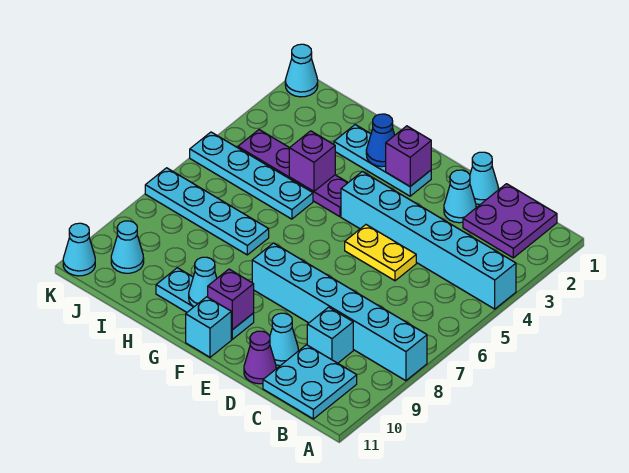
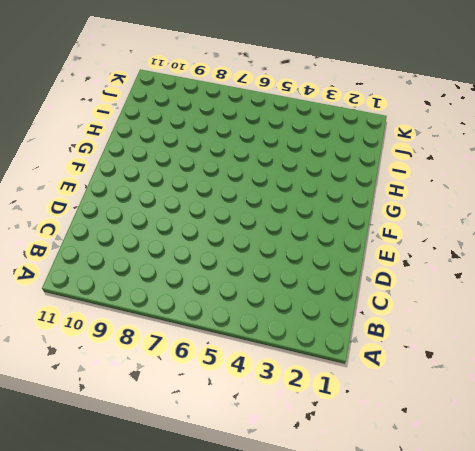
none -> cyan 1x6 brick [341,171,516,309]
none -> cyan 1x6 brick [252,243,427,381]
none -> purple 2x2 plate [463,184,557,258]

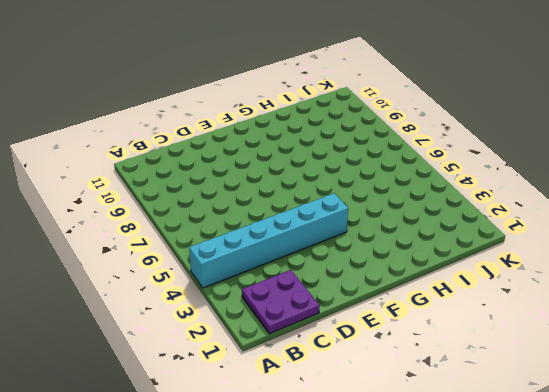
none -> cyan 1x6 brick [252,243,427,381]
none -> cyan 2x2 plate [263,345,357,419]
none -> cyan 1x1 brick [307,307,353,363]

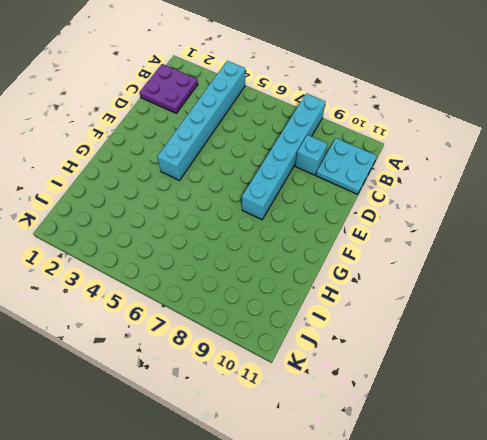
none -> cyan 1x1 cone [470,152,498,204]
none -> cyan 1x1 cone [444,170,476,223]
none -> yellow 1x2 plate [345,225,416,281]

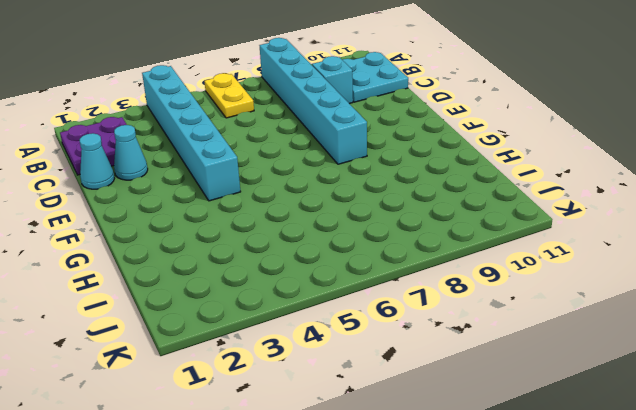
yellow 1x2 plate [204,73,254,118] -> yellow 1x2 plate moved to [345,225,416,281]
none -> cyan 1x1 cone [270,313,298,366]
none -> purple 1x1 cone [244,331,276,384]
none -> cyan 1x3 plate [334,125,431,196]

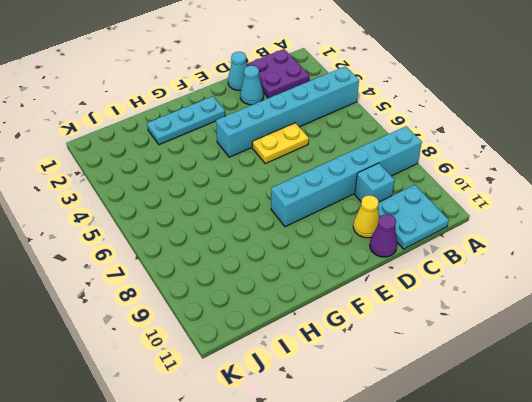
yellow 1x1 cone [353,195,379,238] -> cyan 1x1 cone [270,313,298,366]
none -> cyan 1x3 plate [156,268,254,339]
none -> cyan 1x1 brick [186,297,231,357]
none -> purple 1x4 plate [238,130,348,217]

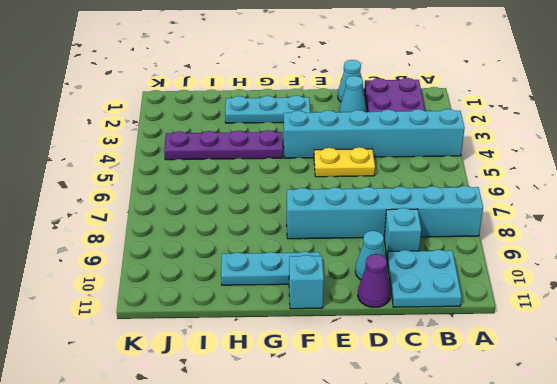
none -> cyan 1x4 plate [190,132,313,219]
none -> cyan 1x4 plate [145,168,269,255]
none -> cyan 1x1 cone [111,221,144,273]

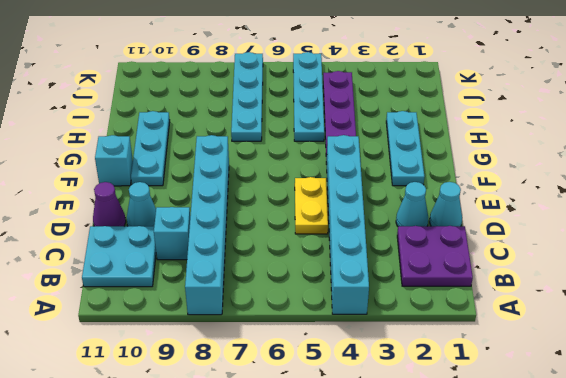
none -> cyan 1x1 cone [111,221,144,273]
none -> cyan 1x1 cone [285,44,318,97]
none -> cyan 1x1 cone [63,223,95,276]

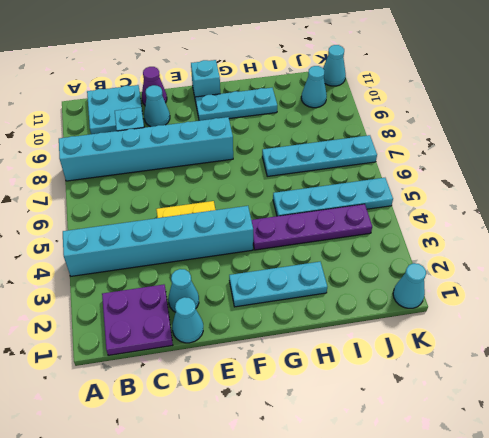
none -> purple 1x1 brick [386,126,431,186]
none -> purple 1x1 brick [208,269,254,330]
none -> blue 1x1 cone [366,114,395,167]

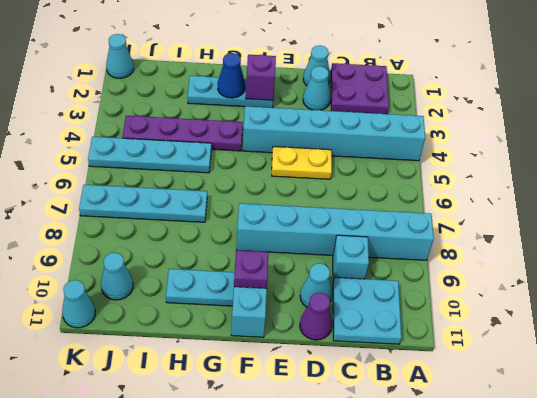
none -> cyan 1x1 cone [189,257,217,307]
none -> purple 1x1 brick [289,131,335,191]

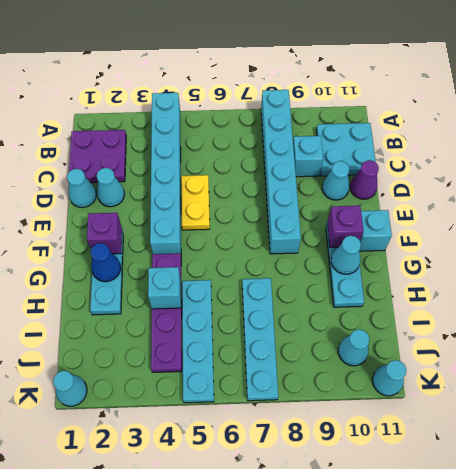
cyan 1x1 brick [148,267,181,309] -> purple 1x1 brick [289,131,335,191]

